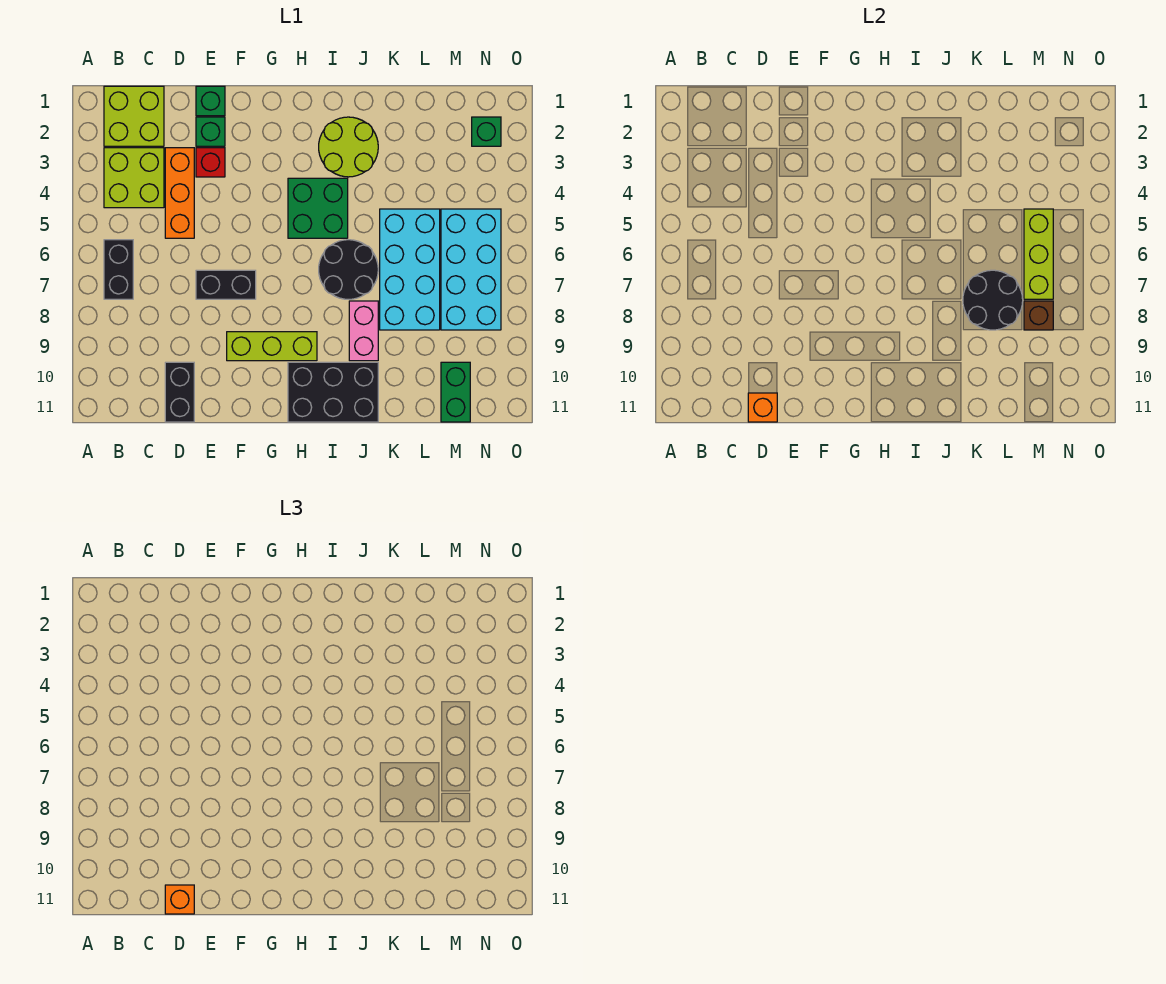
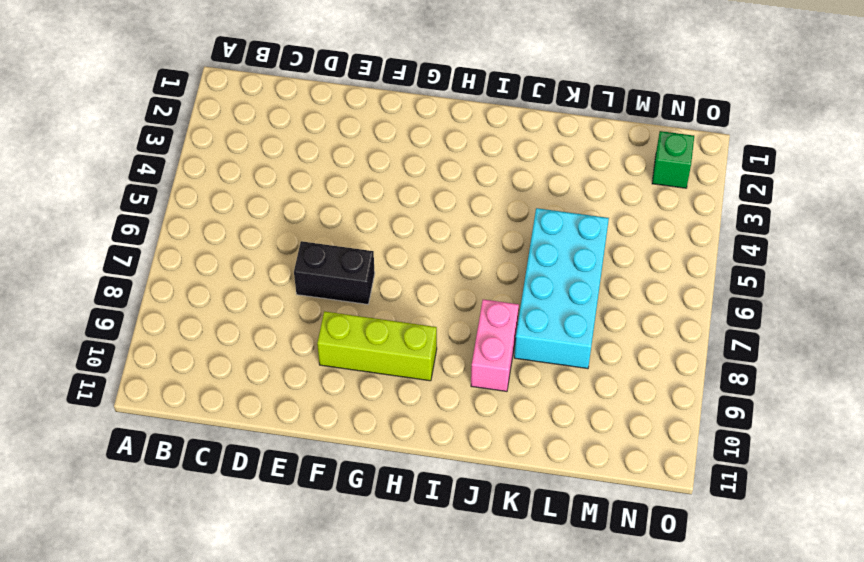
none -> lime 2x2 brick [104,86,164,146]
none -> lime 2x2 brick [104,148,164,208]
none -> black 1x2 brick [104,240,133,299]

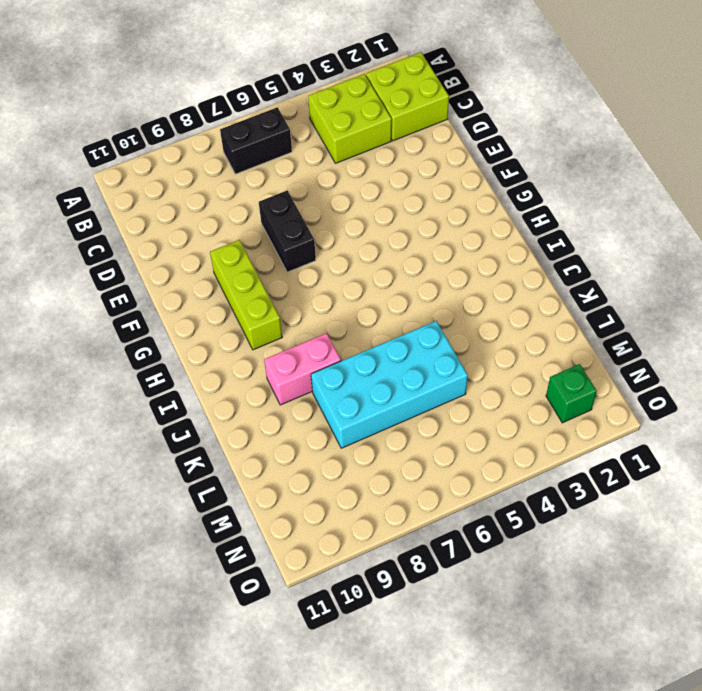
none -> orange 1x3 brick [165,148,194,238]
none -> black 1x2 brick [165,362,194,422]
none -> green 1x1 brick [196,86,225,116]

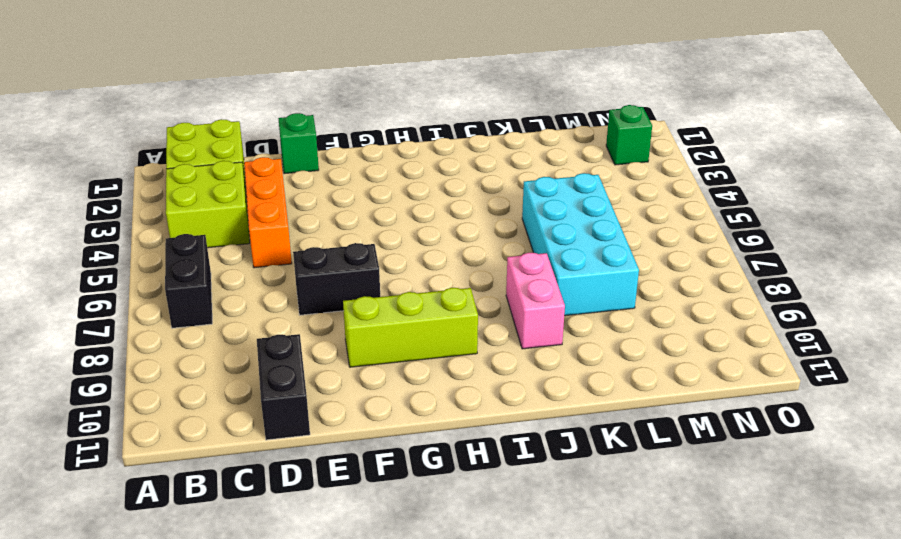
none -> green 1x1 brick [196,117,225,146]
none -> red 1x1 brick [196,148,225,177]
none -> green 2x2 brick [288,178,348,238]

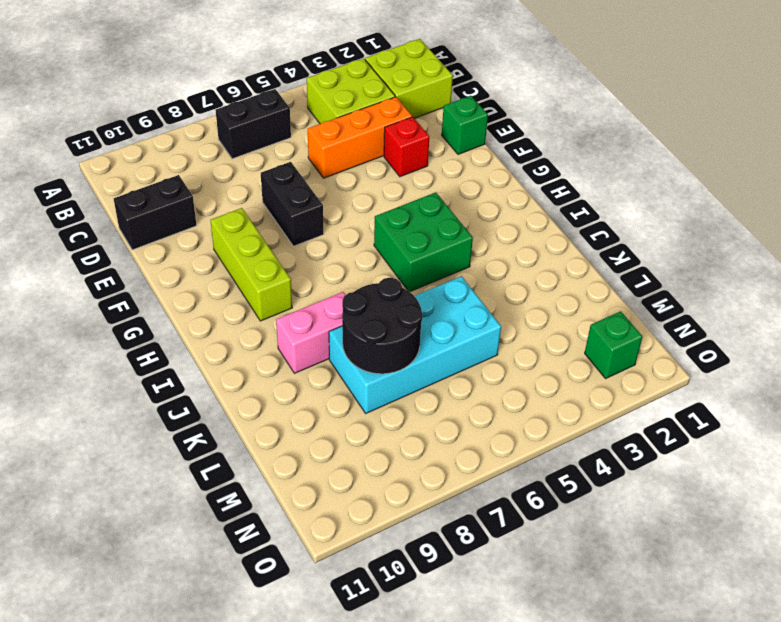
none -> green 1x1 brick [196,117,225,146]
none -> black 2x3 brick [288,362,378,422]
none -> lime 2x2 round brick [319,117,378,177]

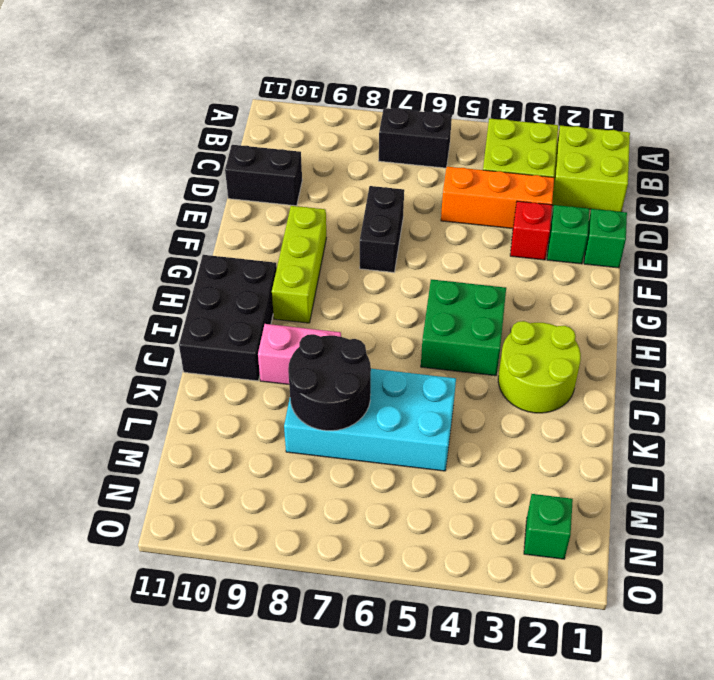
none -> black 2x2 round brick [319,240,378,299]
none -> cyan 2x4 brick [441,209,501,330]
none -> green 1x2 brick [441,362,470,422]

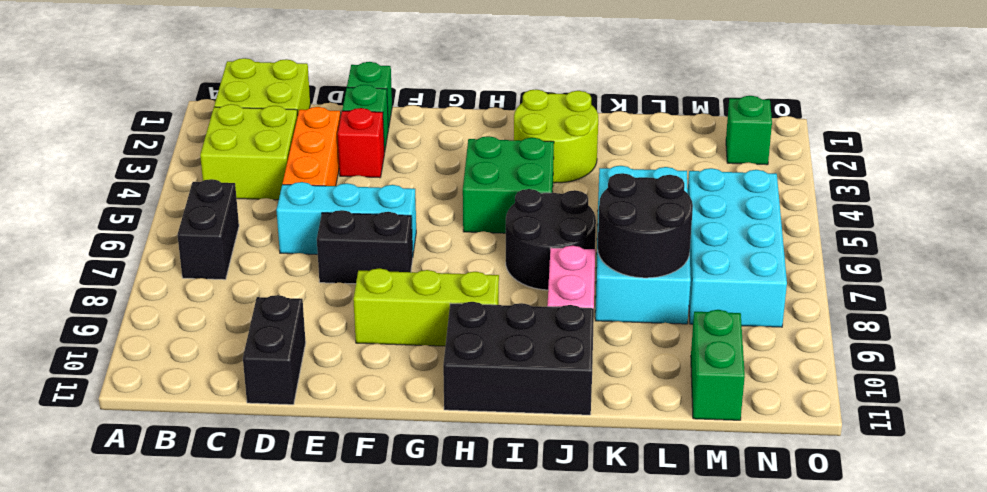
cyan 1x3 brick [276,182,416,254] -> none
none -> orange 1x1 brick [748,393,777,422]
none -> lime 1x3 brick [1024,209,1053,299]
none -> brown 1x1 brick [1024,301,1053,330]

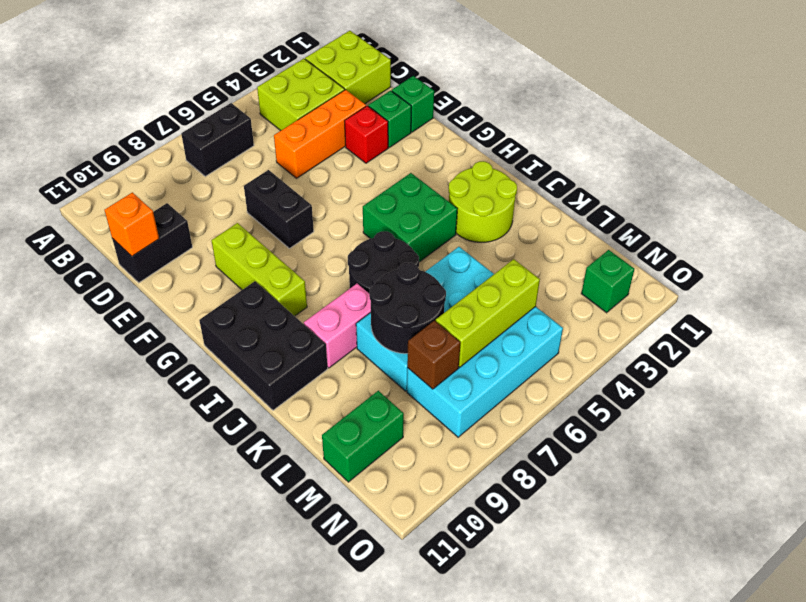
none -> orange 1x1 brick [165,885,194,914]

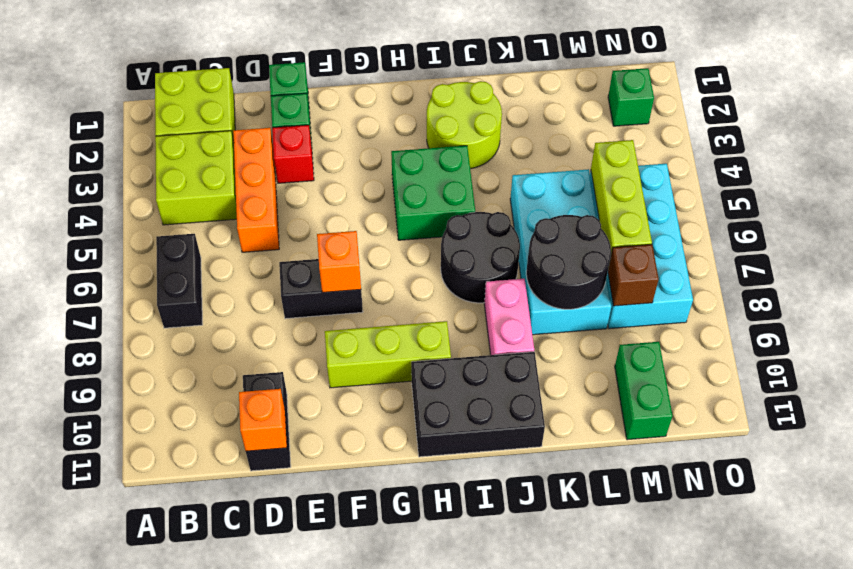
orange 1x1 brick [317,231,361,293] -> orange 1x1 brick moved to [165,885,194,914]

